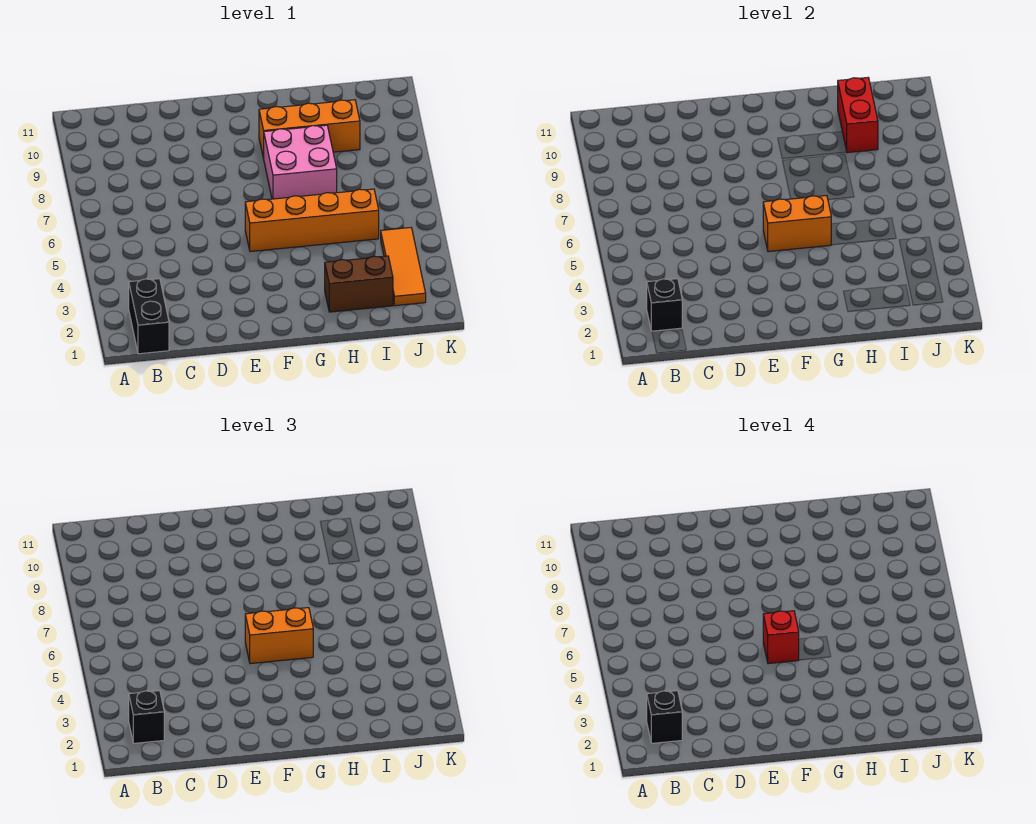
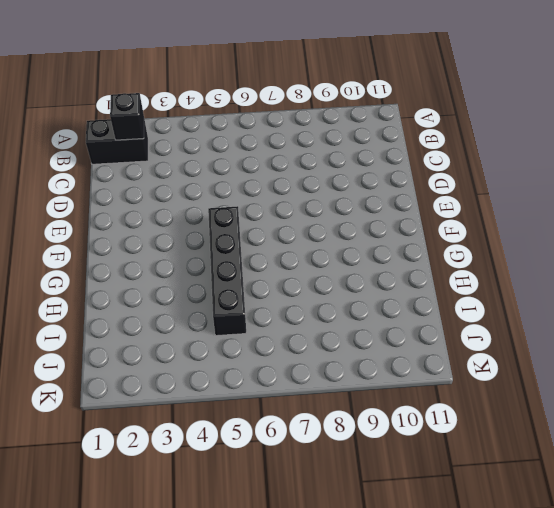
black 1x4 brick [208,206,246,336] -> orange 1x4 brick [245,189,379,252]
none -> pink 2x2 brick [264,125,337,199]
none -> orange 1x3 brick [259,100,360,159]
none -> brown 1x2 brick [325,256,393,312]

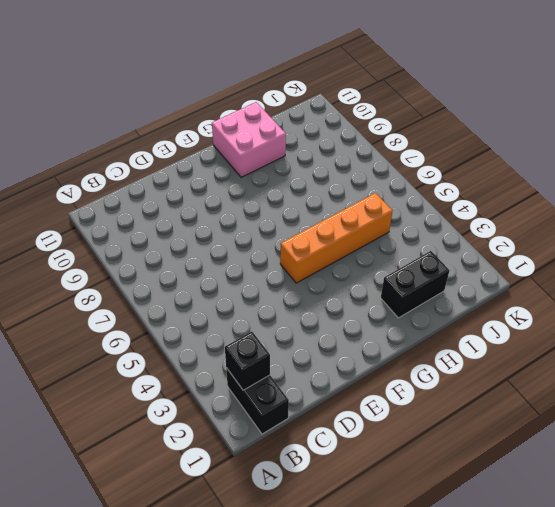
pink 2x2 brick [212,102,286,177] -> pink 2x2 brick moved to [264,125,337,199]
black 1x2 brick [381,251,449,318] -> brown 1x2 brick [325,256,393,312]
none -> orange 1x3 brick [259,100,360,159]
none -> orange 1x3 tile [381,228,426,306]
none -> orange 1x2 brick [763,196,831,252]

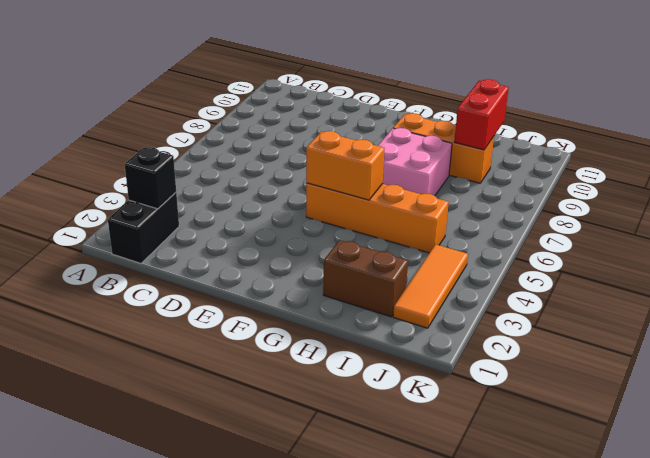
none -> black 1x1 brick [129,691,164,743]
none -> orange 1x2 brick [245,608,313,664]
none -> black 1x1 brick [647,691,682,743]

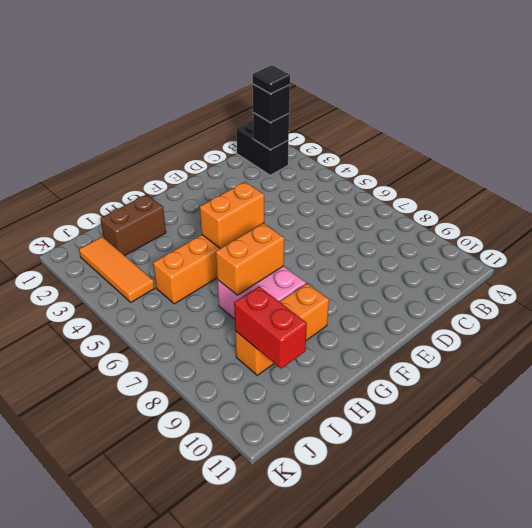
black 1x1 tile [253,65,290,94] -> black 1x1 brick [647,691,682,743]
orange 1x2 brick [216,223,284,295] -> orange 1x2 brick moved to [245,608,313,664]
none -> red 1x1 brick [763,611,799,664]

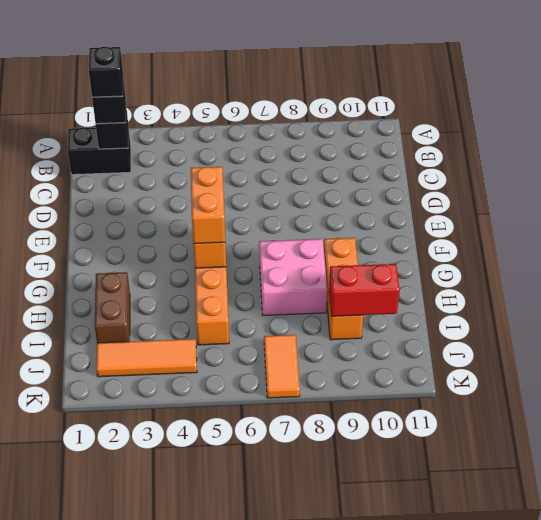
orange 1x2 tile [264,335,300,398] -> none
none -> red 1x1 brick [763,611,799,664]

